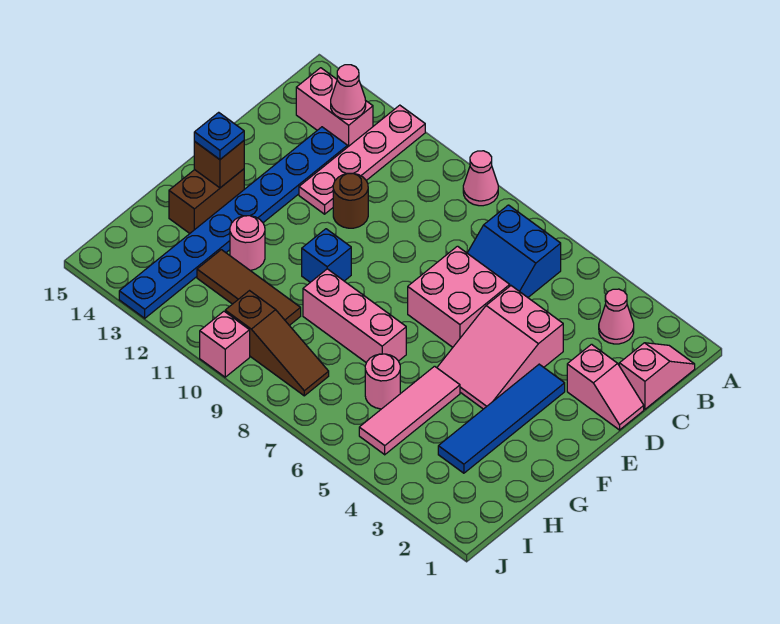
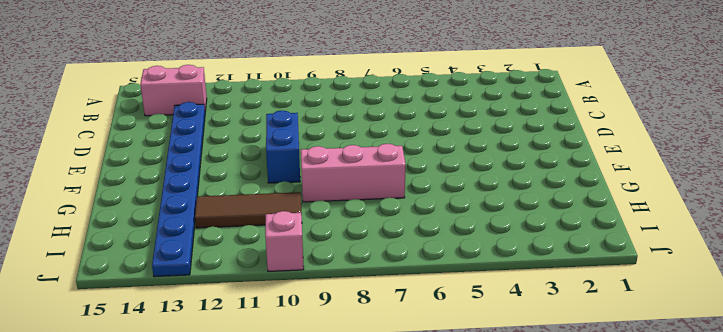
blue 1x2 brick [266,111,300,183] -> blue 1x1 brick [302,229,351,282]
none -> pink 1x1 cone [463,151,498,206]
none -> pink 1x4 plate [299,105,425,214]
none -> pink 1x2 slope [619,343,695,409]

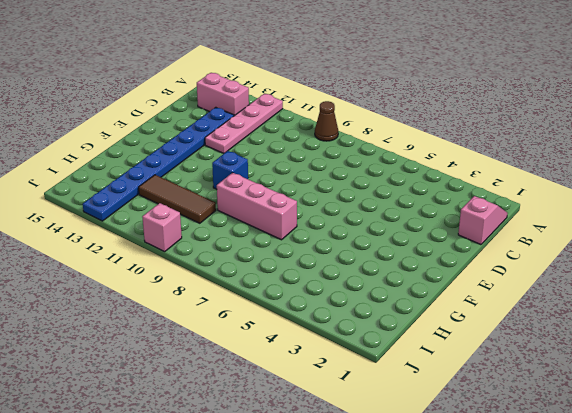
brown 1x1 cone [315,101,338,141] -> pink 1x1 cone [463,151,498,206]
none -> pink 1x1 cone [599,289,634,344]
none -> blue 2x2 slope [467,205,561,297]
none -> pink 1x2 slope [567,344,644,430]

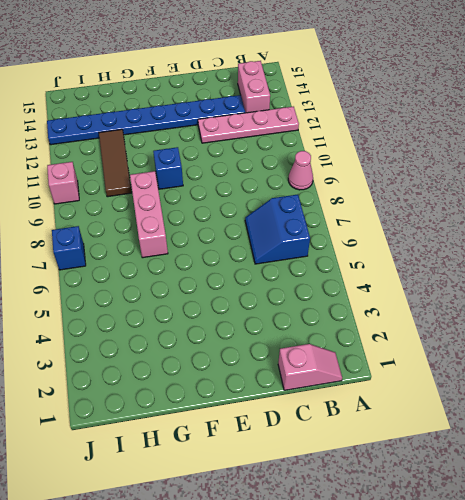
blue 1x1 brick [52,226,86,270] -> none
none -> pink 1x1 cone [599,289,634,344]
none -> pink 1x2 slope [567,344,644,430]
none -> pink 2x3 slope [437,286,563,409]

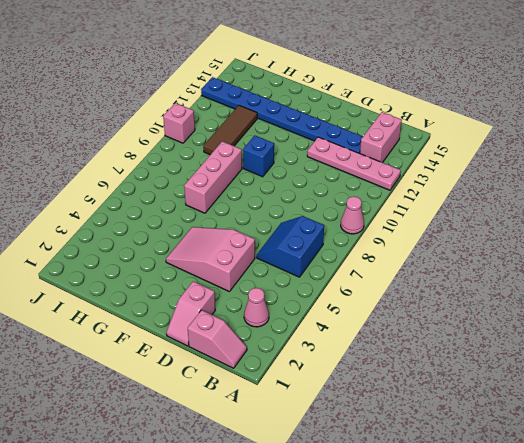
none -> pink 2x2 brick [408,246,510,347]
none -> brown 1x1 round brick [333,173,368,228]
none -> blue 1x4 tile [438,364,565,473]

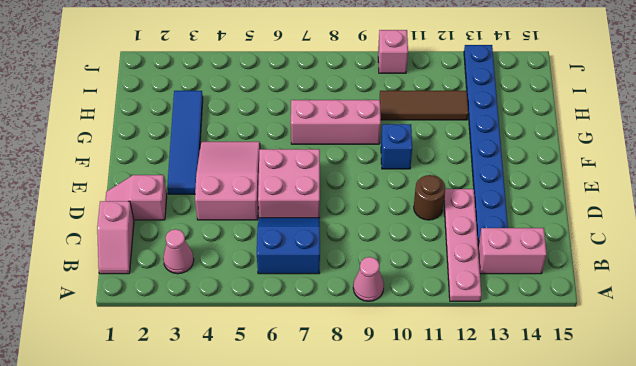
none -> brown 1x2 brick [169,169,244,233]
none -> pink 1x3 tile [359,366,460,455]
none -> pink 1x1 round brick [230,216,265,270]

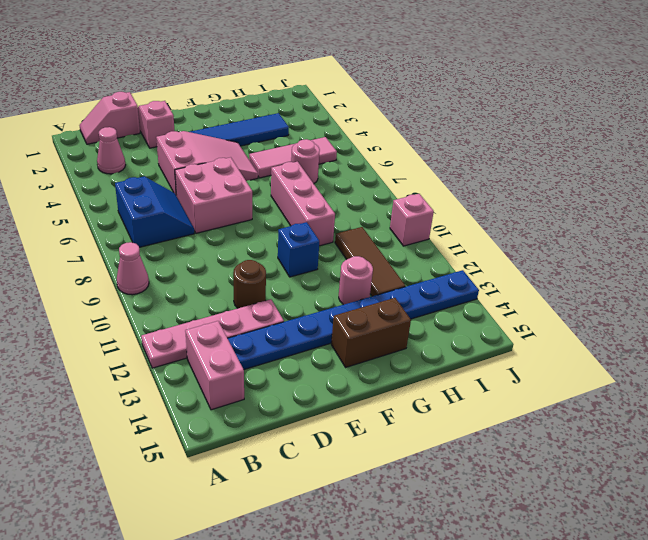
none -> brown 1x3 slope [225,291,329,396]
none -> pink 1x1 cone [331,65,366,119]
none -> brown 1x1 brick [194,141,244,188]

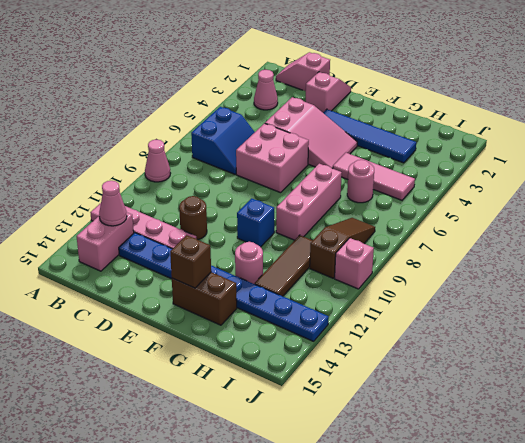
none -> blue 1x1 plate [194,112,244,159]

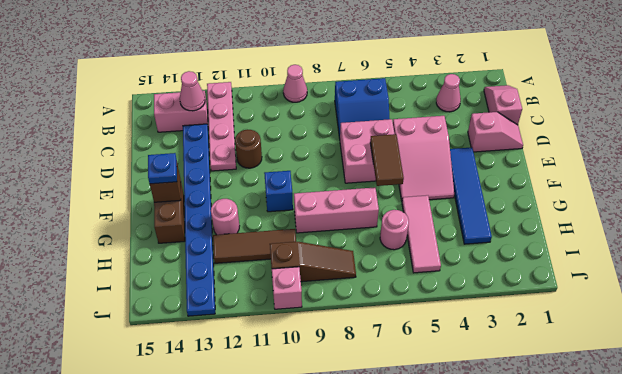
brown 1x2 tile [370,134,404,186] -> none

